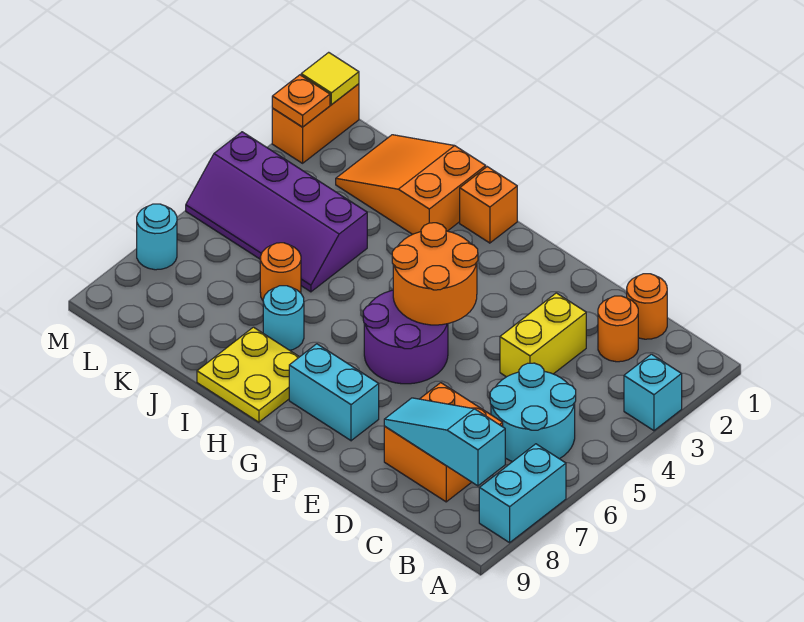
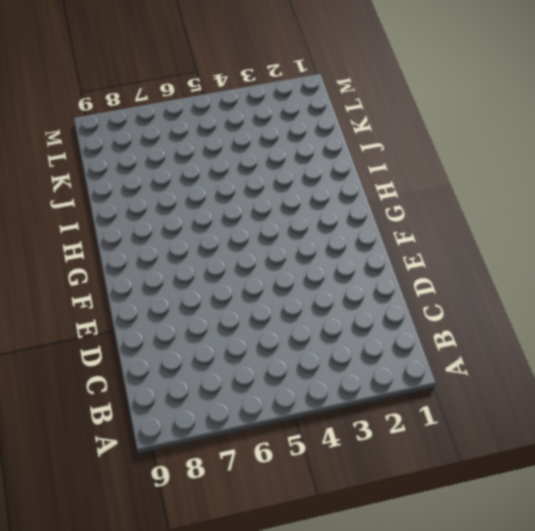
none -> cyan 1x1 brick [624,354,682,431]
none -> cyan 1x2 brick [479,444,566,543]
none -> cyan 2x2 round brick [490,363,576,462]

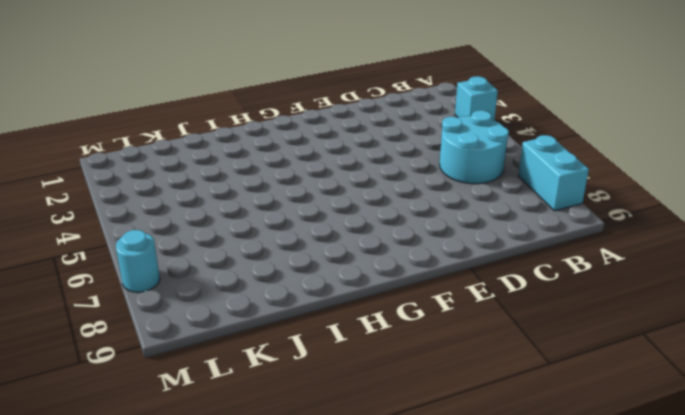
none -> orange 1x1 round brick [627,274,667,339]
none -> orange 1x1 round brick [598,296,638,362]
none -> orange 2x2 brick [384,383,503,502]

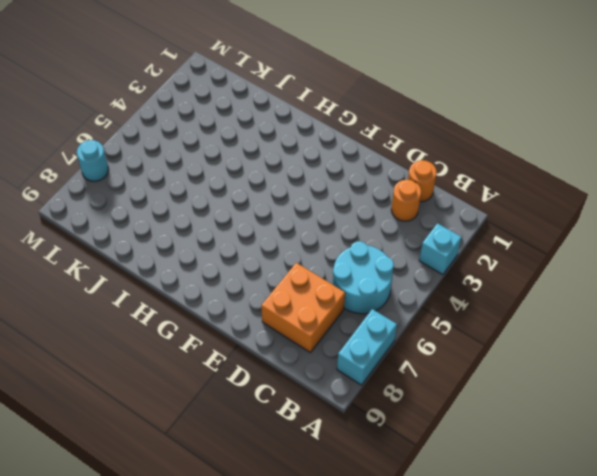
none -> yellow 1x2 brick [500,293,586,377]
none -> purple 2x2 round brick [363,290,448,384]
none -> cyan 1x2 brick [289,344,379,441]

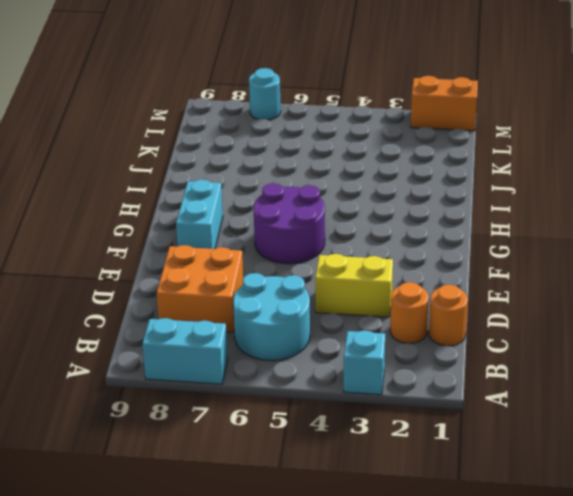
none -> orange 1x1 brick [460,167,517,243]
none -> yellow 2x2 plate [197,327,299,422]
none -> orange 2x3 slope [336,135,486,234]

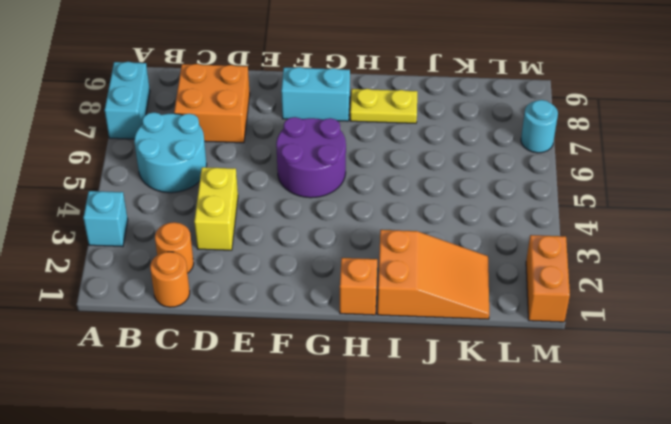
yellow 1x2 plate [350,89,417,123] -> yellow 2x2 plate [197,327,299,422]
none -> cyan 1x1 round brick [263,286,304,350]
none -> purple 2x4 slope [186,132,367,292]
none -> orange 1x1 round brick [260,243,301,300]

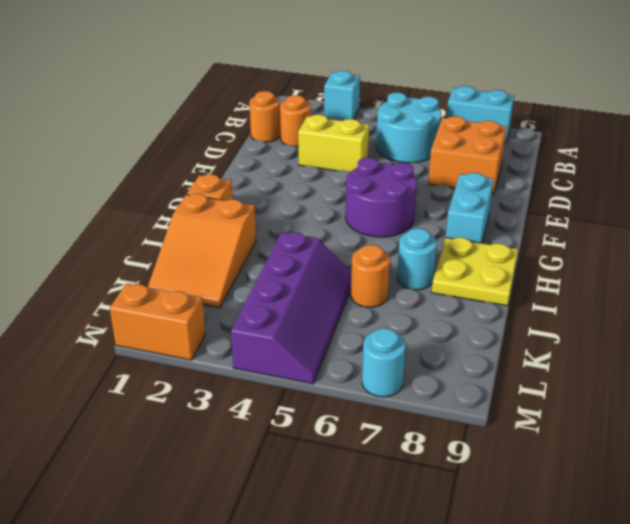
none -> cyan 1x3 slope [384,398,505,486]
none -> orange 2x2 round brick [392,223,478,325]
none -> yellow 1x1 tile [301,52,359,104]

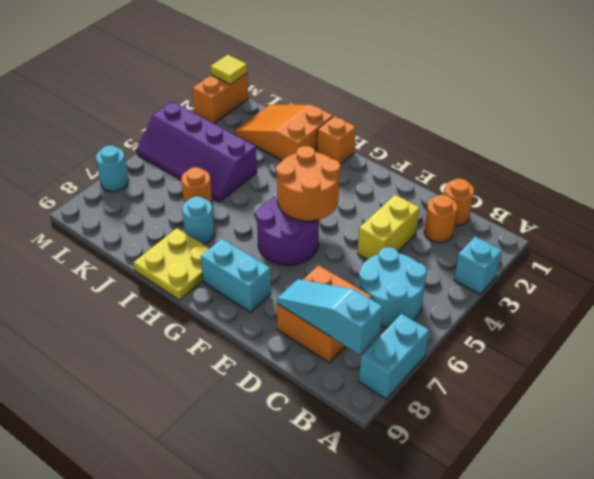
none -> orange 1x1 plate [272,75,330,127]

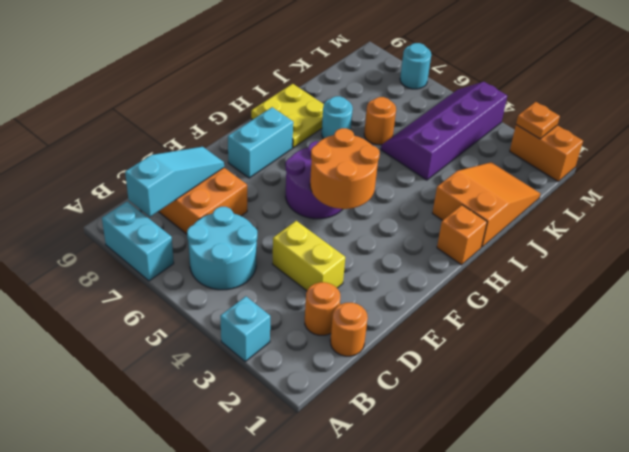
none -> yellow 1x1 tile [301,52,359,104]

